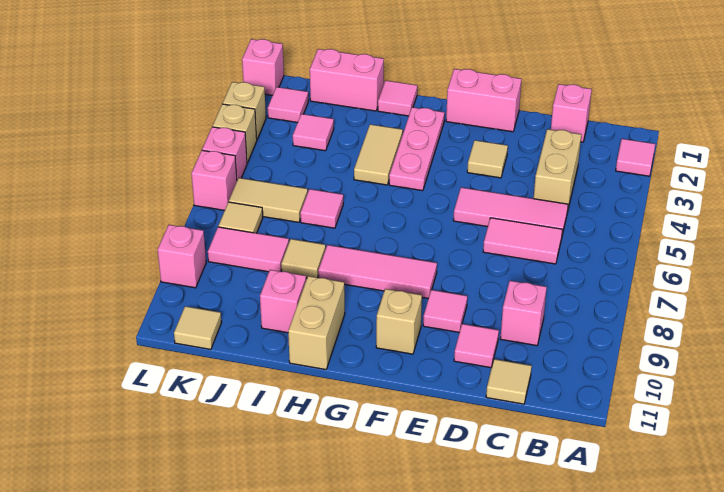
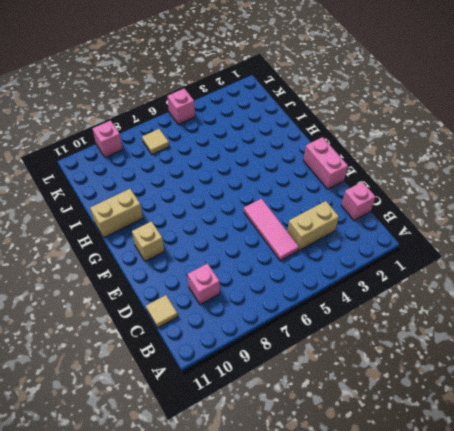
none -> pink 1x1 tile [616,139,655,176]
none -> pink 1x2 tile [483,218,563,264]
none -> pink 1x1 tile [454,324,499,368]
none -> tan 1x1 tile [467,140,508,178]

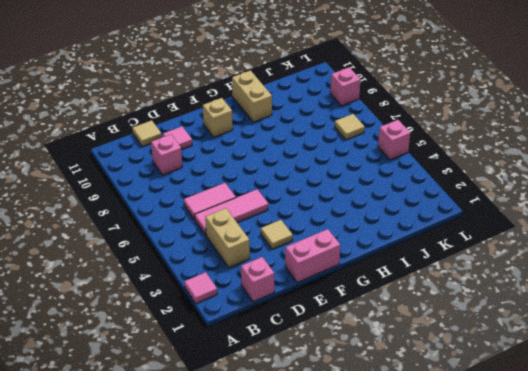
none -> pink 1x1 tile [423,290,467,332]
none -> pink 1x3 tile [318,245,437,298]
none -> pink 1x3 plate [389,107,445,191]
none -> pink 1x1 tile [378,80,417,116]

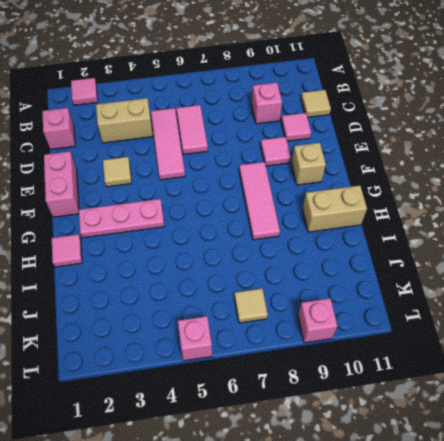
none -> tan 1x2 tile [354,124,403,185]
none -> pink 1x2 brick [310,49,384,111]
none -> pink 1x1 tile [300,189,343,228]
none -> tan 1x1 tile [281,239,326,278]

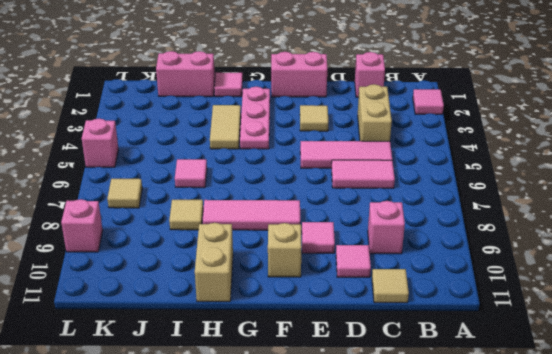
none -> pink 1x1 brick [260,270,306,333]
none -> pink 1x1 tile [293,114,334,151]
none -> tan 1x2 tile [229,178,308,222]
none -> pink 1x2 tile [208,227,289,272]

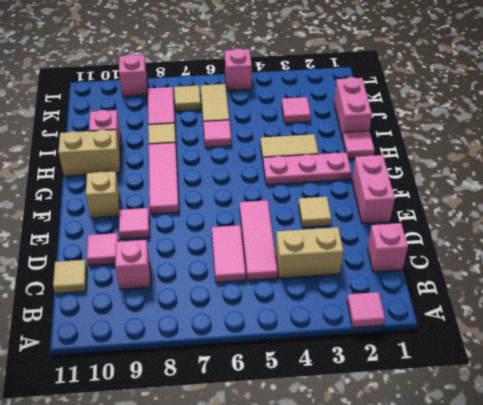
none -> pink 1x1 tile [268,87,308,123]
none -> tan 1x1 tile [174,306,222,349]
none -> pink 1x1 brick [242,39,284,95]
none -> tan 1x1 brick [223,82,266,139]

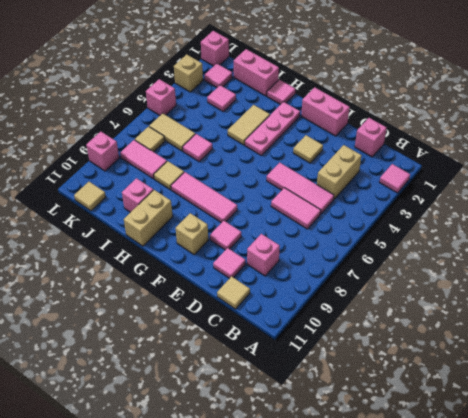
none -> tan 1x1 brick [213,104,257,163]
none -> pink 1x1 brick [191,150,237,210]

